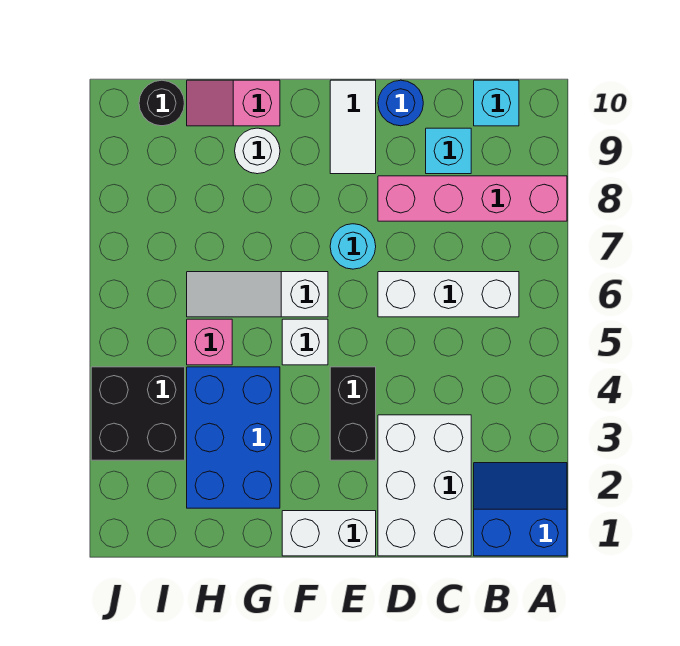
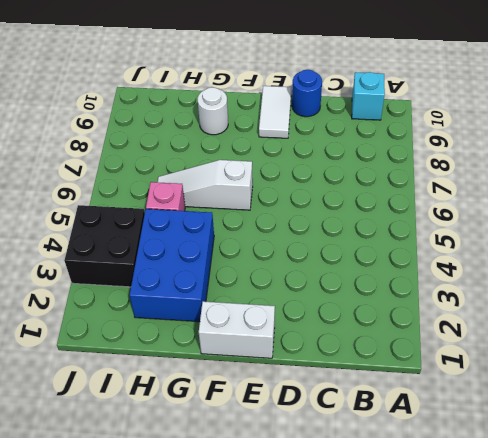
none -> blue 2x2 slope [474,463,567,556]
none -> pink 1x4 brick [378,176,567,221]
none -> white 1x3 brick [378,272,519,317]

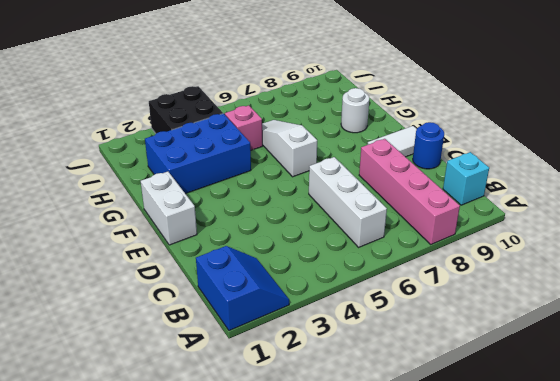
none -> white 2x3 brick [378,415,471,556]
none -> cyan 1x1 brick [426,128,471,174]
none -> black 1x2 brick [330,367,376,460]

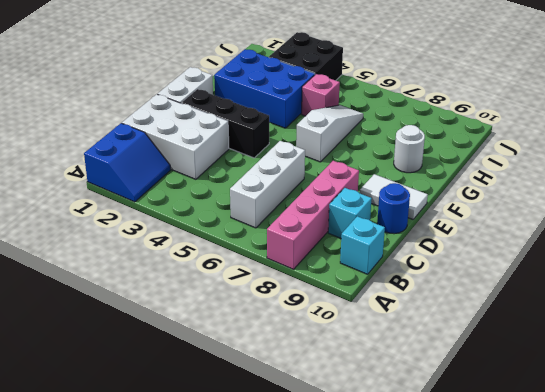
black 1x3 brick [181,89,269,158] -> black 1x2 brick [330,367,376,460]
none -> cyan 1x1 round brick [330,224,376,269]
none -> white 1x1 brick [282,319,328,365]
none -> pink 1x2 slope [187,80,280,126]

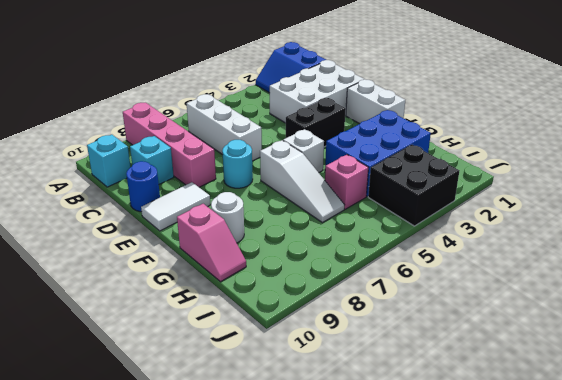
none -> black 1x1 round brick [139,80,184,126]

